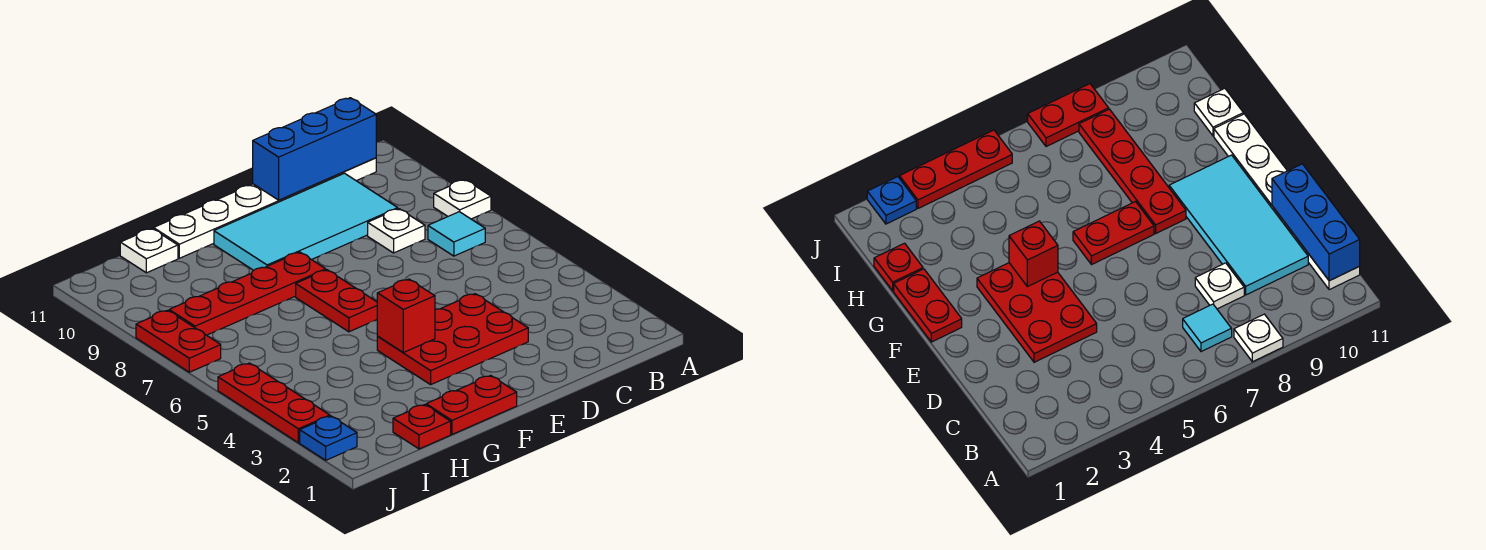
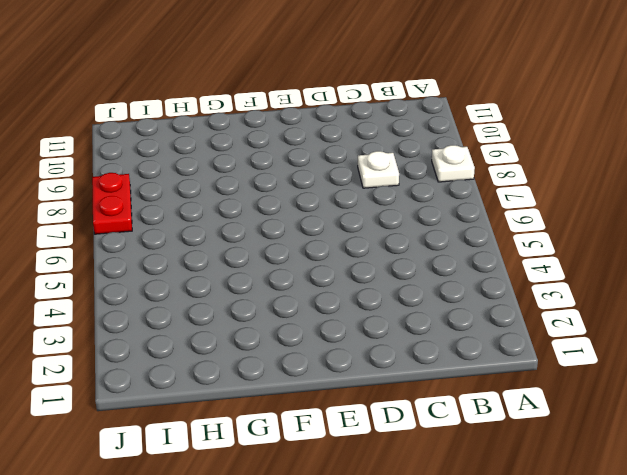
none -> cyan 1x1 tile [428,212,485,256]
none -> white 1x6 plate [154,158,376,258]
none -> cyan 2x4 tile [214,173,398,270]

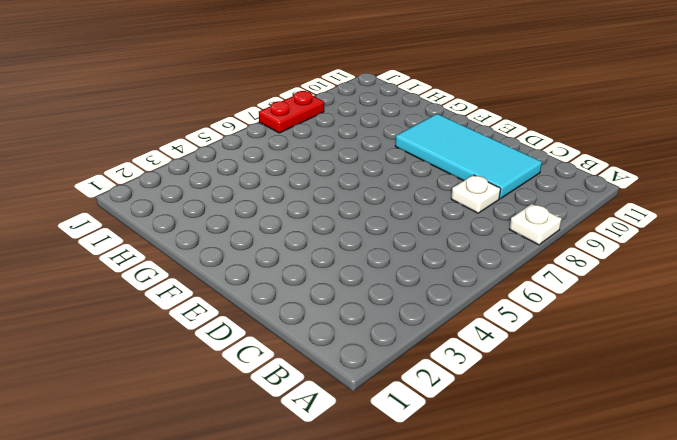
none -> cyan 1x1 tile [428,212,485,256]
none -> white 1x6 plate [154,158,376,258]
none -> red 2x3 plate [377,294,528,385]

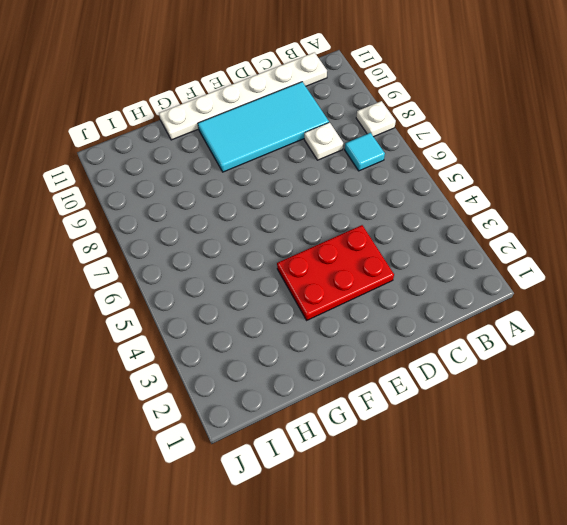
none -> red 1x2 plate [426,375,517,434]
none -> red 1x2 plate [296,270,377,332]
none -> red 1x4 plate [169,252,326,335]

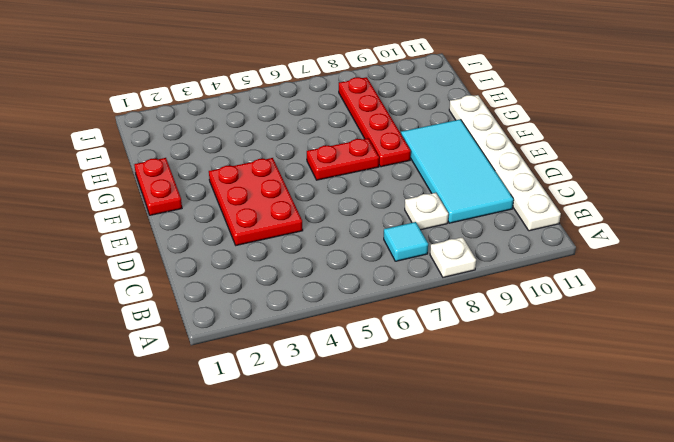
none -> red 1x1 plate [393,405,451,449]
none -> white 1x1 plate [120,228,178,273]
none -> blue 1x1 plate [300,416,357,460]

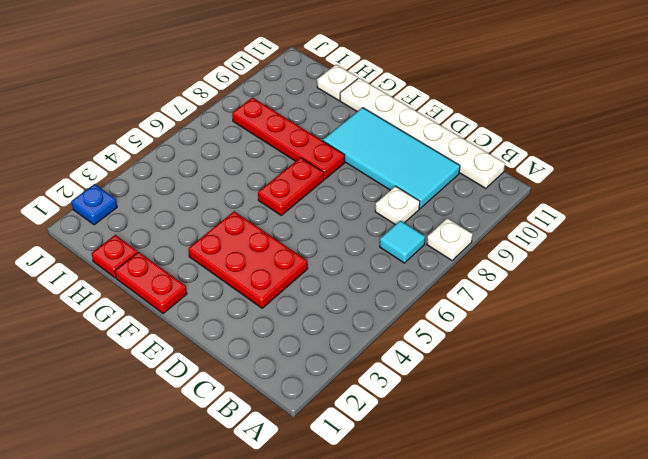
none -> red 1x3 plate [218,363,330,443]
none -> red 1x2 plate [136,310,221,372]
none -> blue 1x3 brick [253,98,376,200]

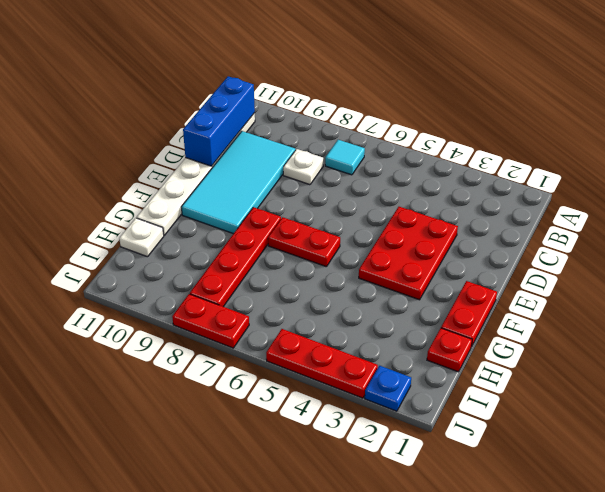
none -> white 1x1 plate [434,180,491,219]
none -> red 1x1 brick [377,279,435,353]

